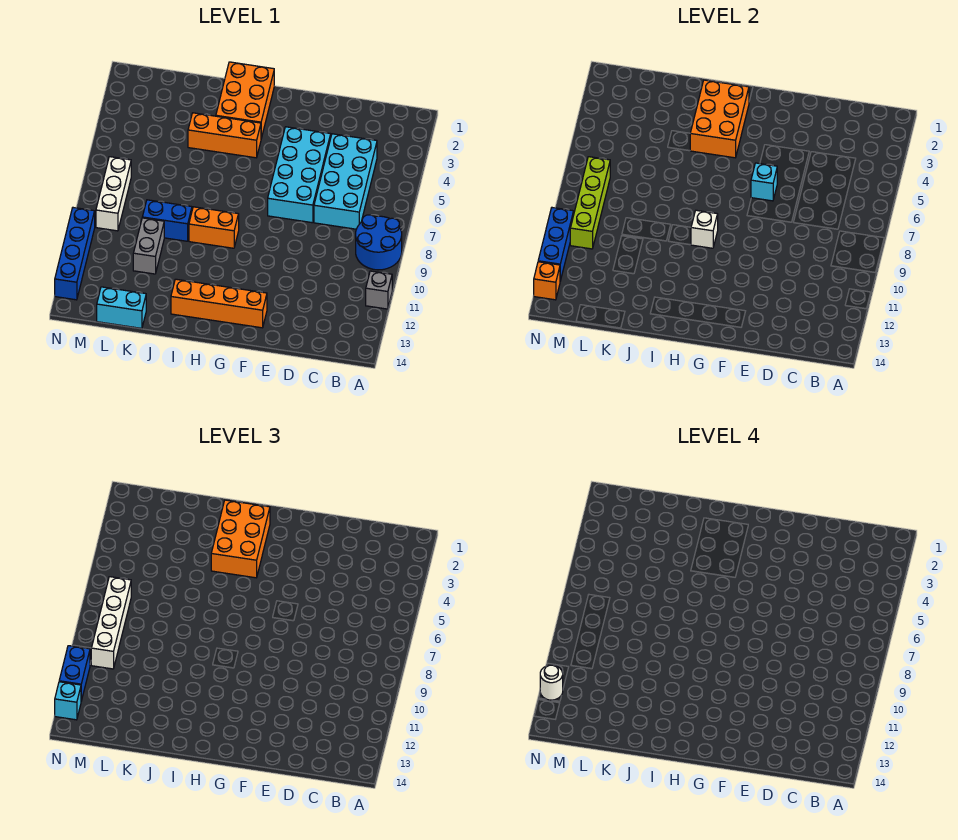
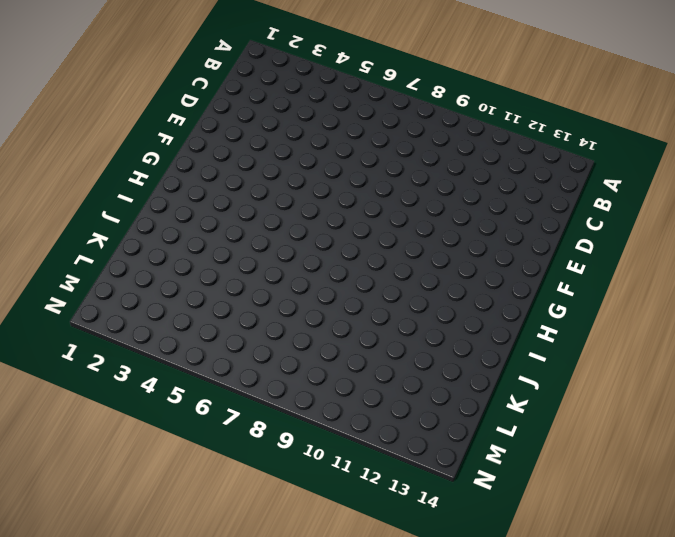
none -> blue 2x2 round brick [356,215,402,270]
none -> grey 1x1 brick [366,271,392,309]
none -> cyan 2x4 brick [314,134,377,229]

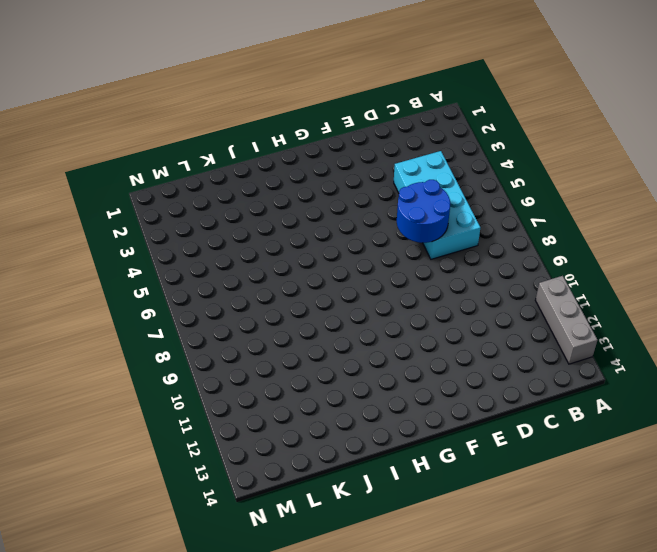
grey 1x3 brick [535,276,598,364] -> grey 1x1 brick [366,271,392,309]
blue 2x2 round brick [397,180,450,243] -> blue 2x2 round brick moved to [356,215,402,270]
none -> cyan 2x4 brick [268,127,331,223]
none -> orange 1x4 brick [171,279,267,328]
none -> orange 2x3 brick [216,62,274,138]

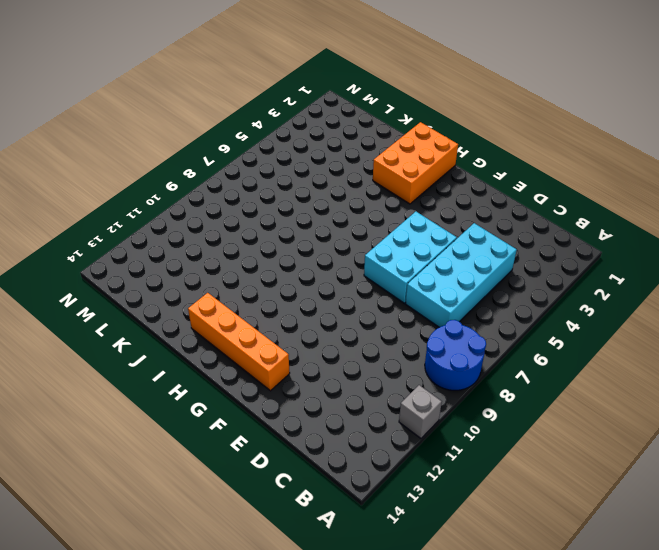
cyan 2x3 brick [364,212,457,303] -> cyan 2x4 brick [268,127,331,223]
none -> orange 1x3 brick [188,113,261,158]
none -> orange 1x2 brick [189,207,239,248]
none -> blue 1x2 brick [142,200,192,241]

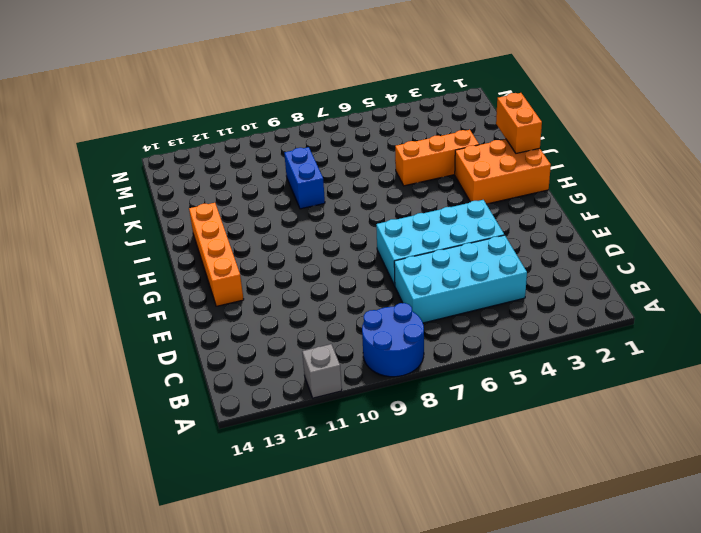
orange 1x2 brick [496,93,542,153] -> orange 1x2 brick moved to [189,207,239,248]
orange 1x3 brick [395,130,479,186] -> orange 1x3 brick turned to [188,113,261,158]
none -> grey 1x2 brick [133,218,164,274]
none -> cyan 1x2 brick [97,287,146,328]
none -> white 1x3 brick [96,157,131,231]

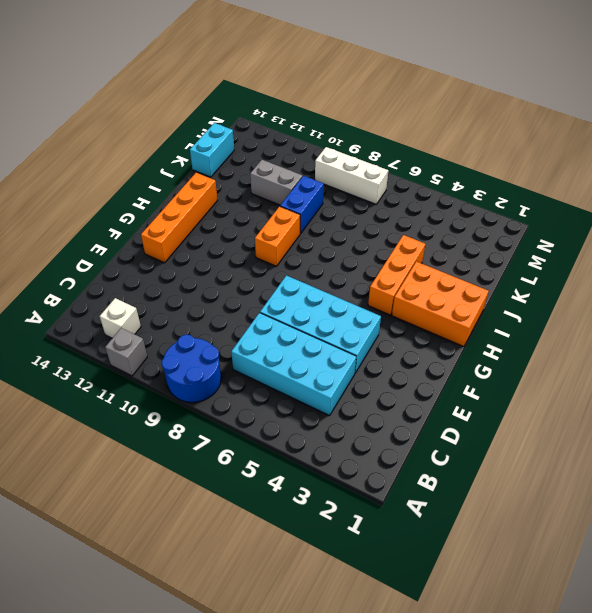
white 1x1 brick [100,298,141,338] -> white 1x1 brick moved to [691,210,718,248]
none -> blue 1x4 brick [55,208,95,300]
none -> cyan 1x1 brick [751,163,777,201]
none -> orange 2x3 brick [690,80,749,158]

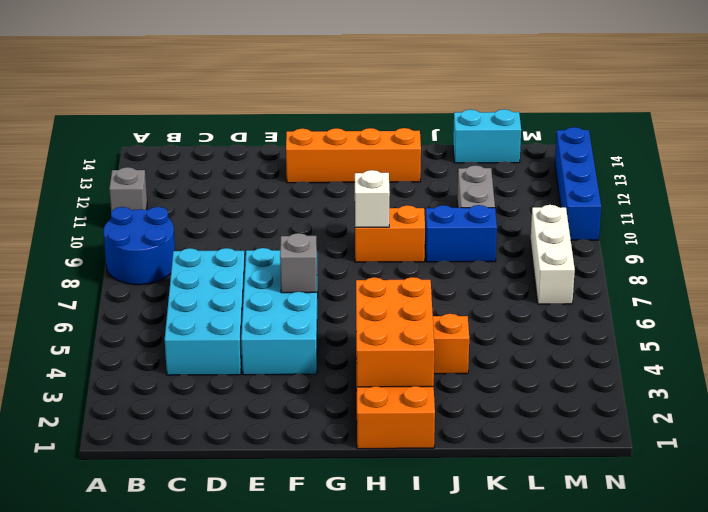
grey 1x1 brick [280,233,317,293] -> cyan 1x1 brick [751,163,777,201]
none -> lime 1x4 brick [570,157,610,249]
none -> blue 1x3 brick [538,208,574,281]
none -> orange 1x1 brick [534,262,560,300]

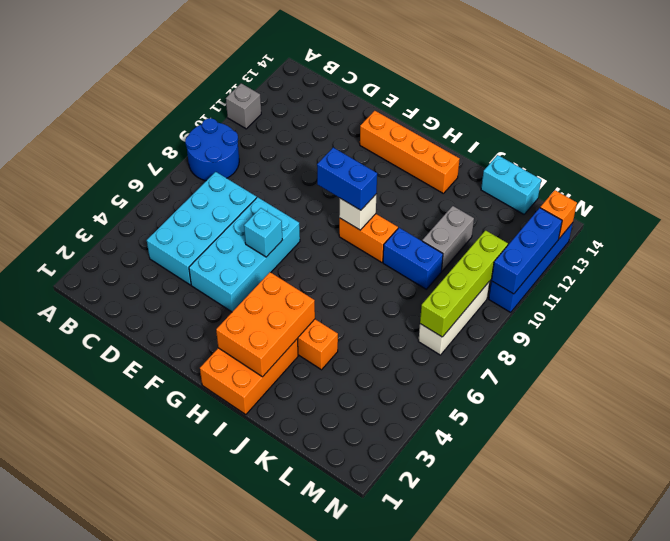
blue 1x2 brick [317,148,377,210] -> blue 1x2 brick turned to [59,646,90,701]
none -> orange 2x3 brick [211,500,270,578]
none -> white 1x4 brick [91,577,131,669]
none -> cyan 1x1 brick [55,682,81,720]

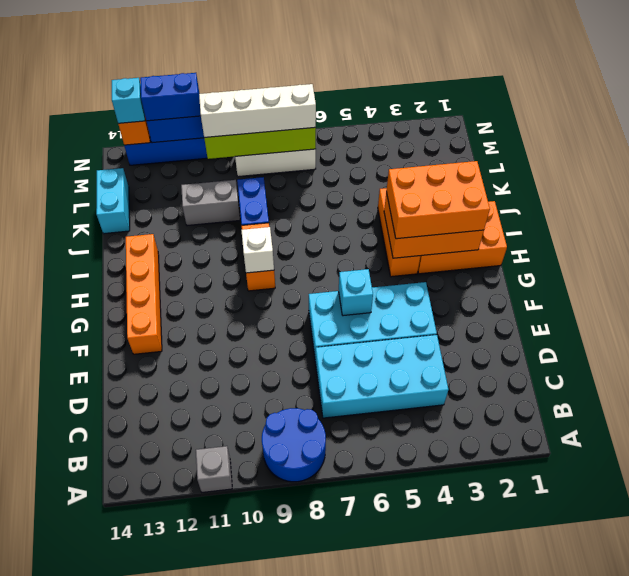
none -> white 1x1 round brick [540,665,563,700]

